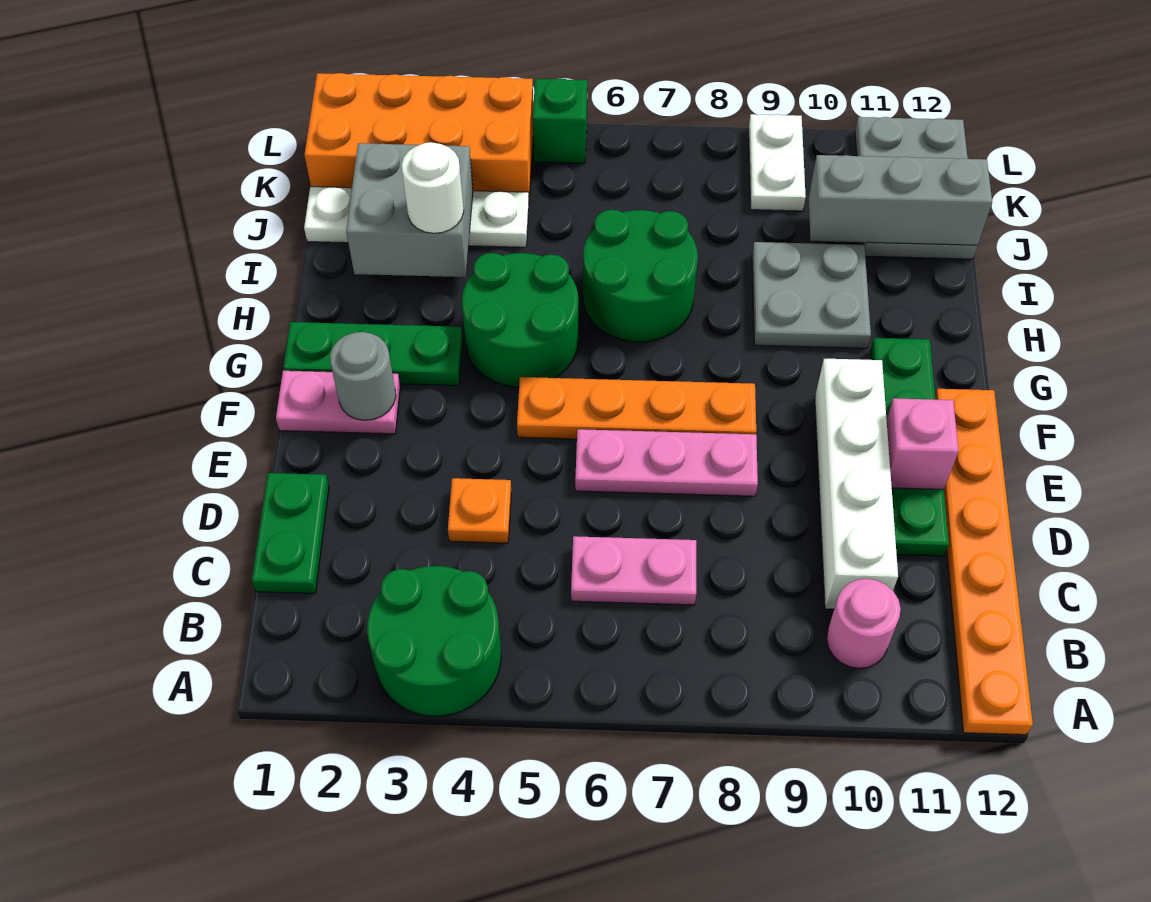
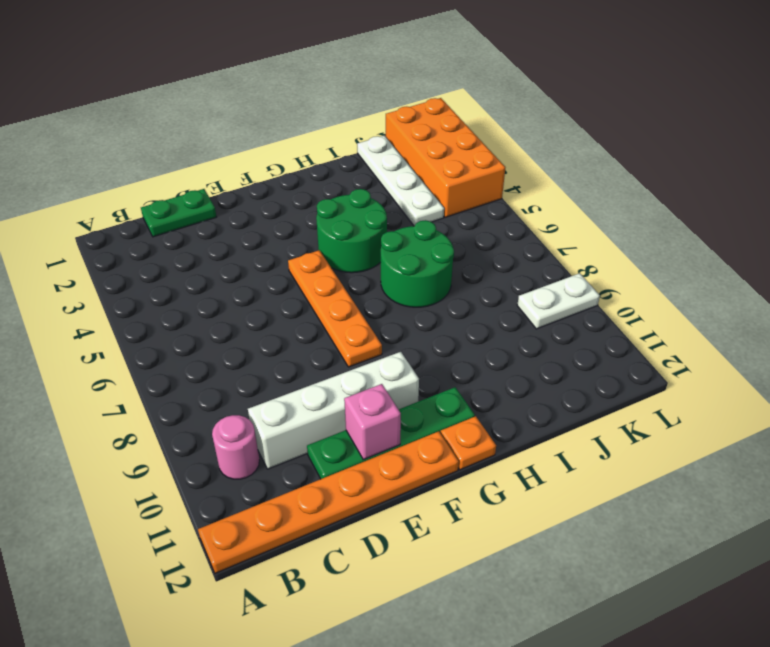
orange 1x1 plate [441,416,496,470] -> orange 1x1 plate moved to [448,478,511,543]
none -> green 2x2 round brick [367,566,501,716]
none -> pink 1x2 plate [571,536,696,605]
none -> pink 1x3 plate [575,429,758,496]

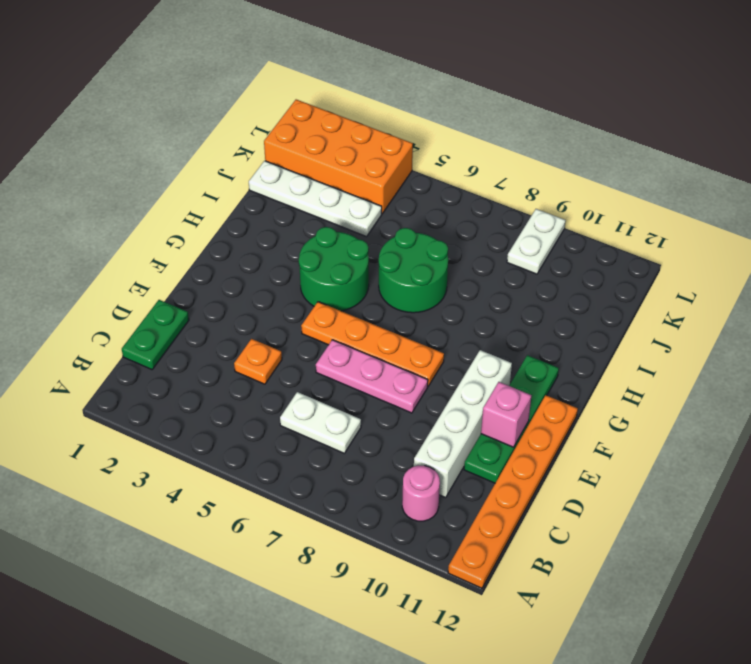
white 1x2 plate [280,392,361,453] -> pink 1x2 plate [571,536,696,605]
none -> green 2x2 round brick [367,566,501,716]
none -> pink 1x2 plate [276,370,400,434]
none -> green 1x3 plate [283,322,463,386]

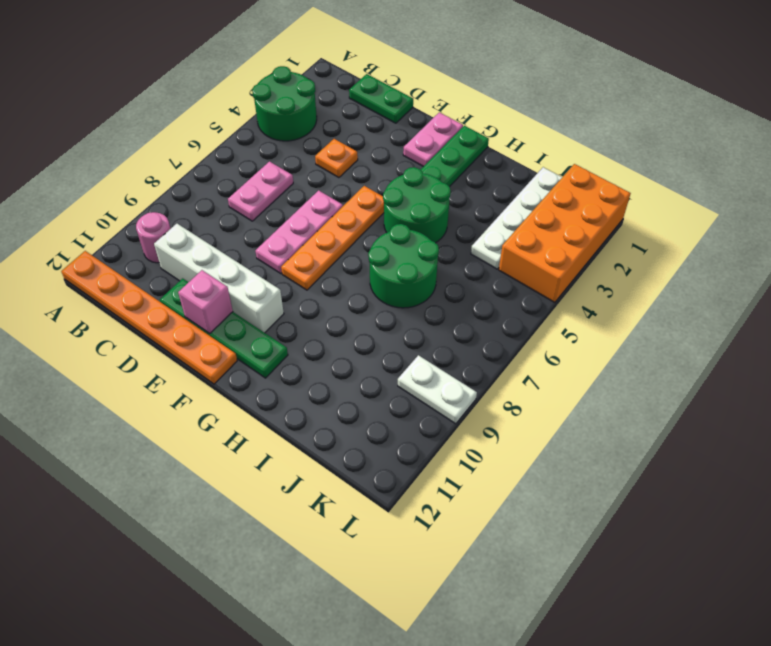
none -> grey 2x2 plate [752,242,871,348]
none -> grey 2x3 plate [855,117,977,259]
none -> green 1x1 brick [533,78,587,163]

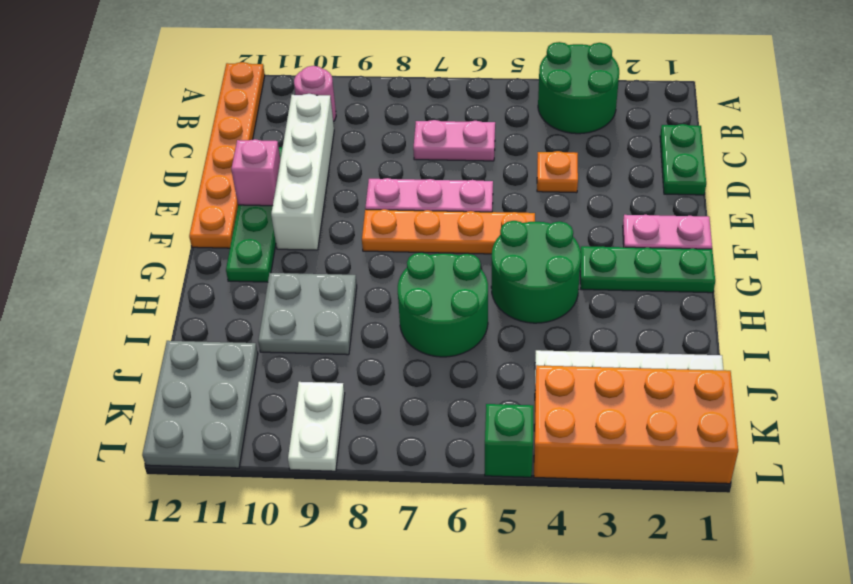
none -> grey 1x1 round brick [330,332,396,420]
none -> grey 2x2 brick [346,143,473,277]
none -> grey 1x3 brick [808,155,992,246]

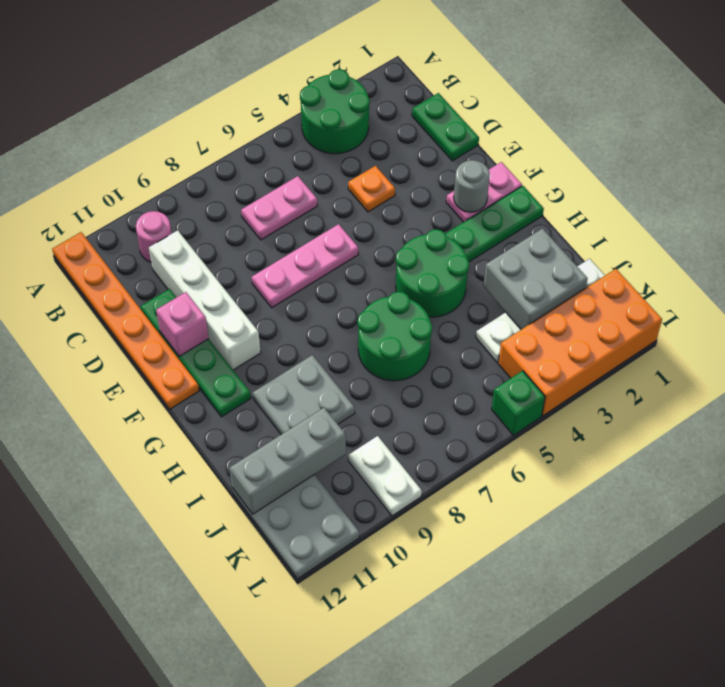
none -> orange 1x4 plate [517,377,756,439]
none -> white 1x1 round brick [401,142,464,233]

